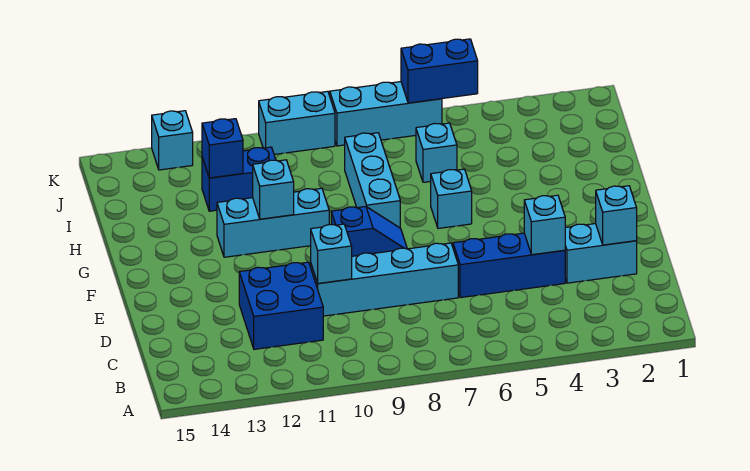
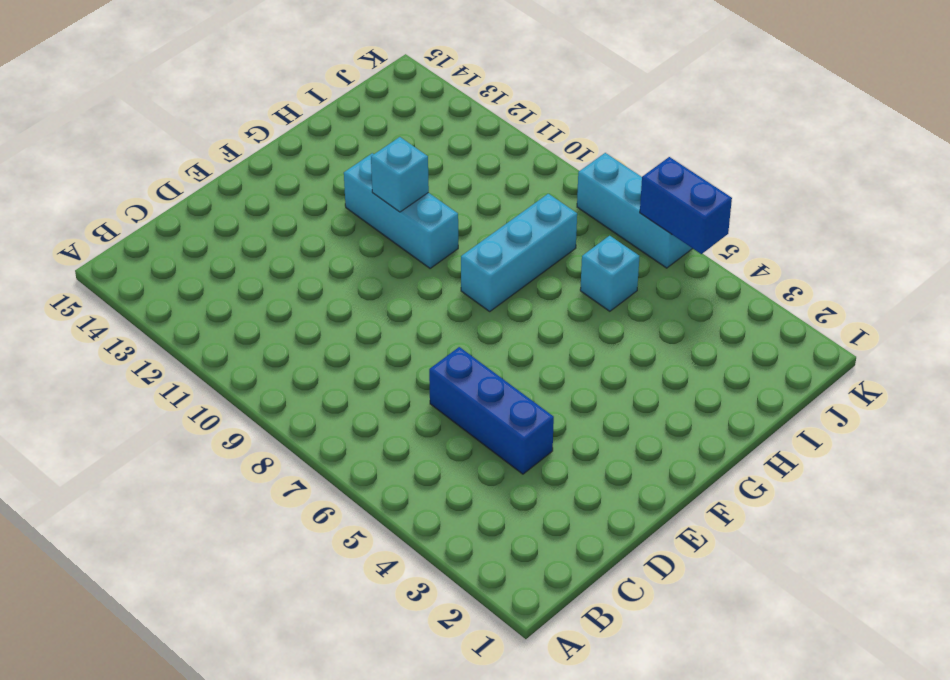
none -> blue 2x2 brick [239,262,323,349]
none -> cyan 1x2 brick [565,224,637,283]
none -> cyan 1x4 brick [311,243,458,316]

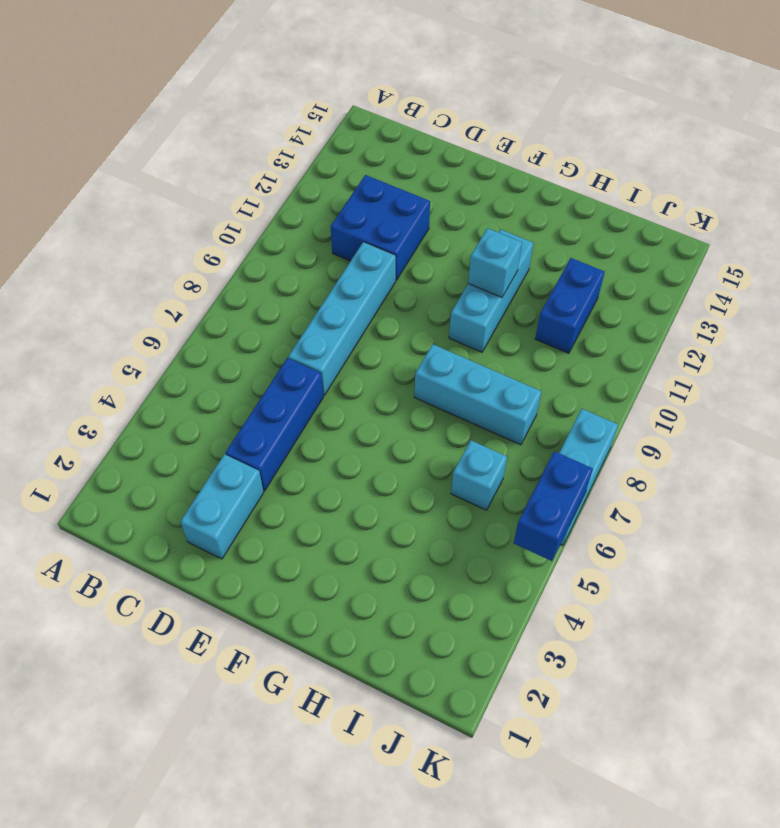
none -> blue 1x2 slope [331,206,407,256]
none -> cyan 1x1 brick [431,169,472,228]
none -> cyan 1x2 brick [259,91,335,154]

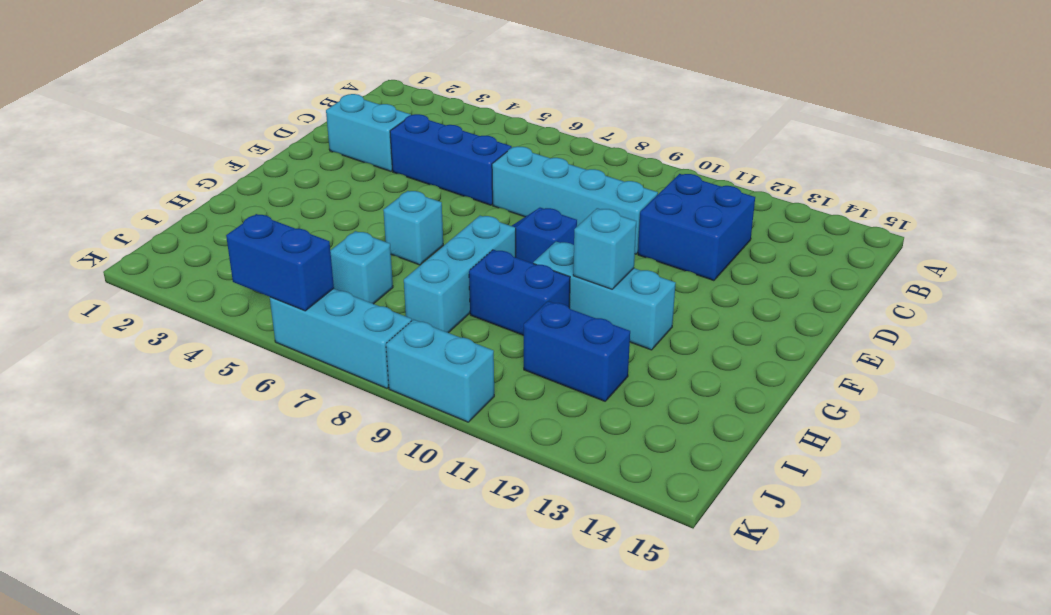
blue 1x2 brick [469,250,570,335] -> none
none -> cyan 1x1 brick [152,111,193,170]
none -> cyan 1x1 brick [596,186,637,245]
none -> cyan 1x1 brick [524,195,565,255]

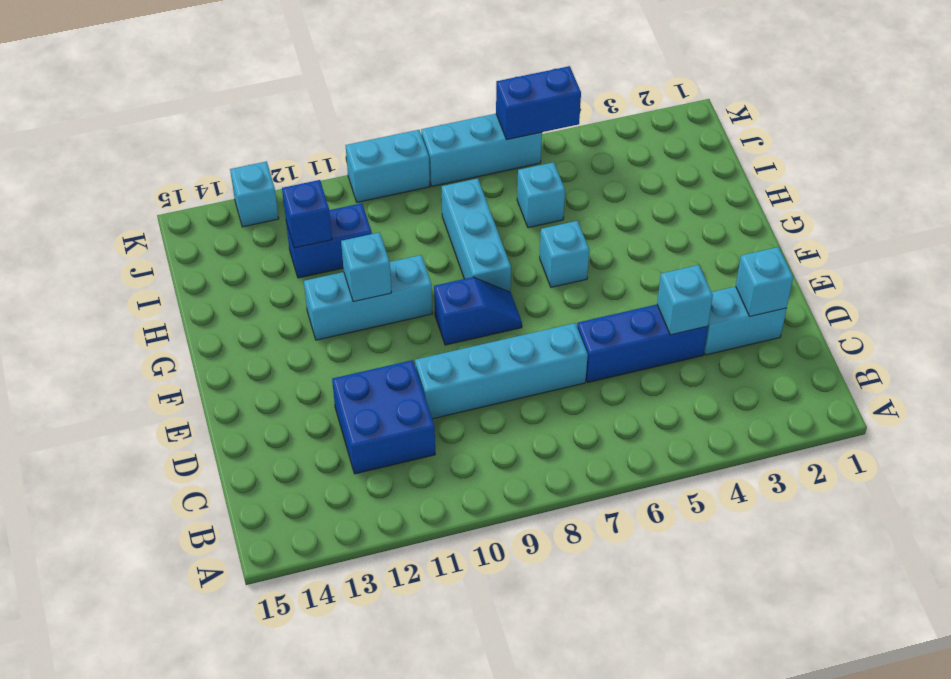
none -> cyan 1x1 brick [311,224,352,283]

